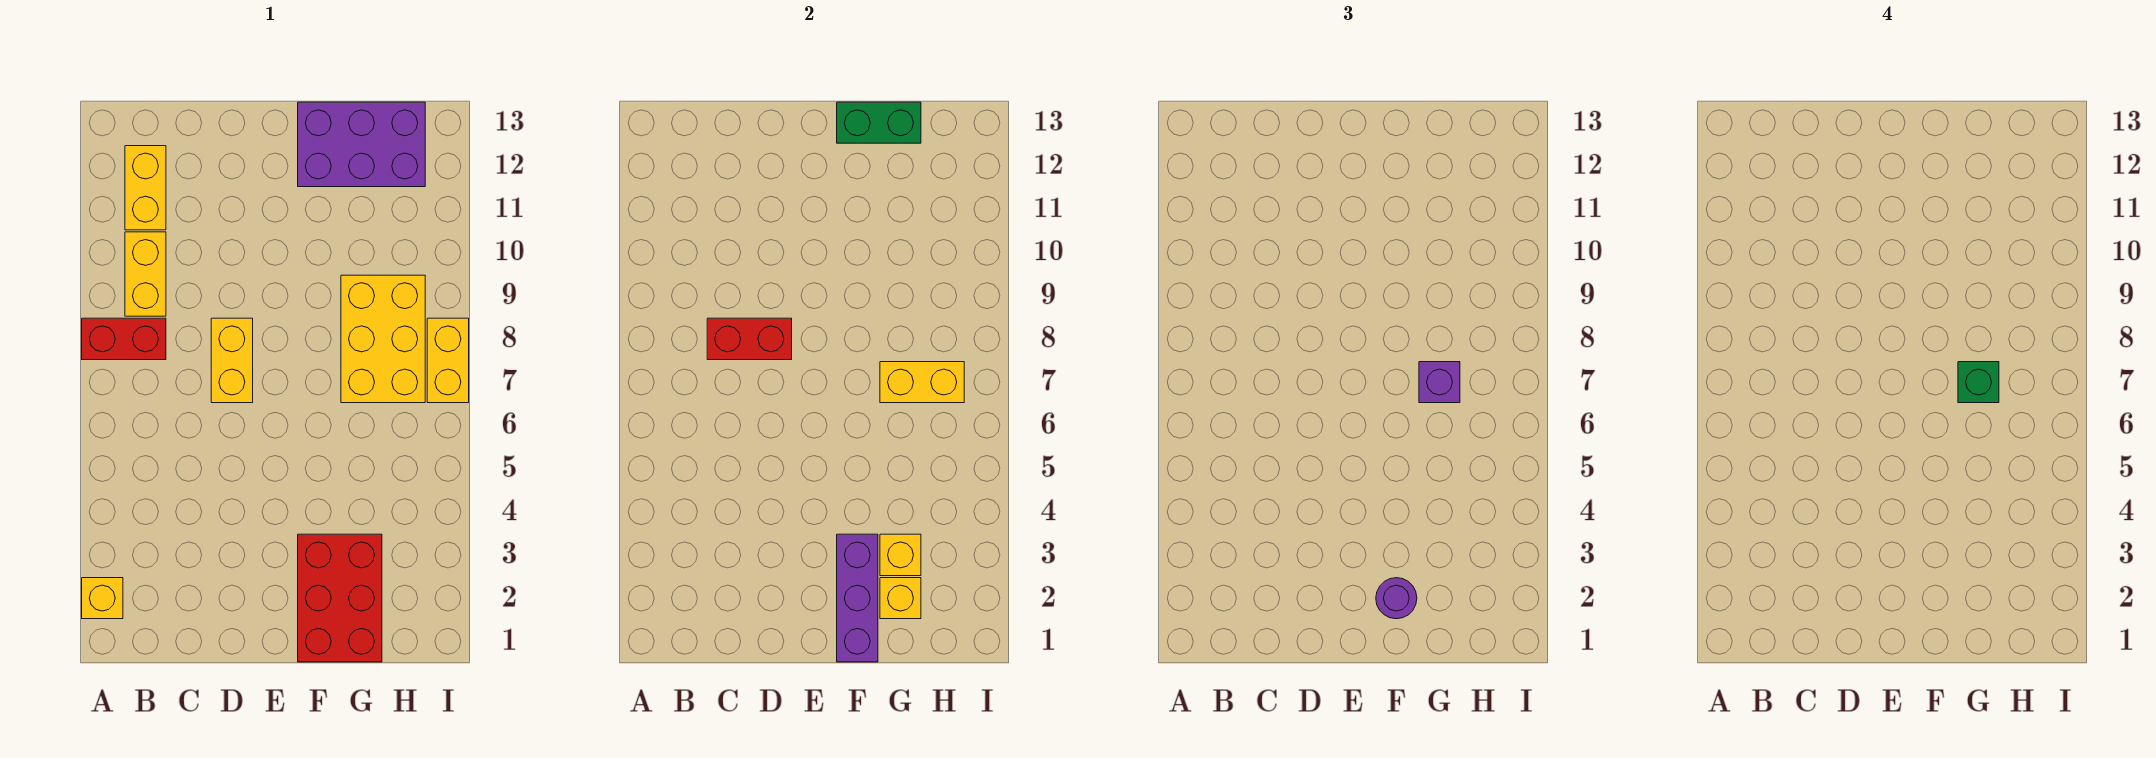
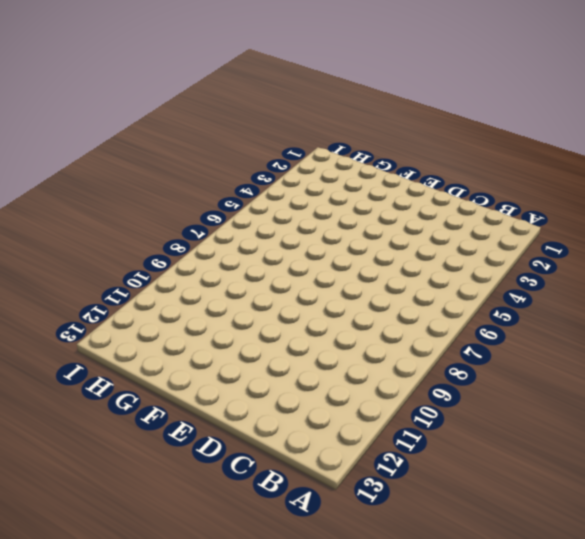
none -> yellow 1x1 brick [82,578,123,619]
none -> red 1x2 brick [82,318,166,360]
none -> yellow 1x2 brick [125,232,166,316]

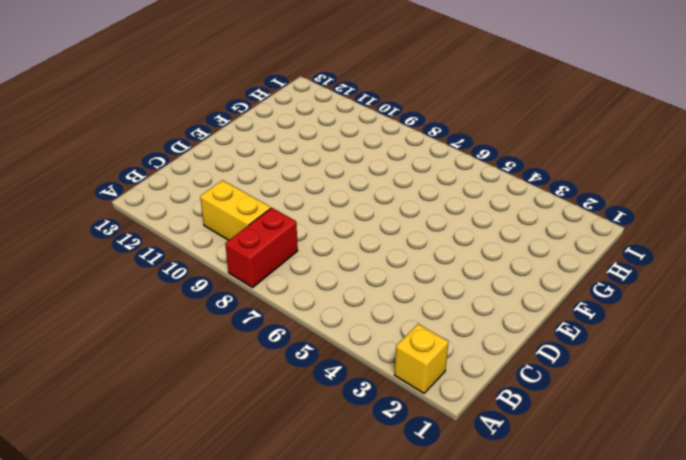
none -> yellow 1x2 brick [125,146,166,230]
none -> yellow 1x2 brick [211,318,253,403]
none -> red 2x3 brick [298,534,382,662]

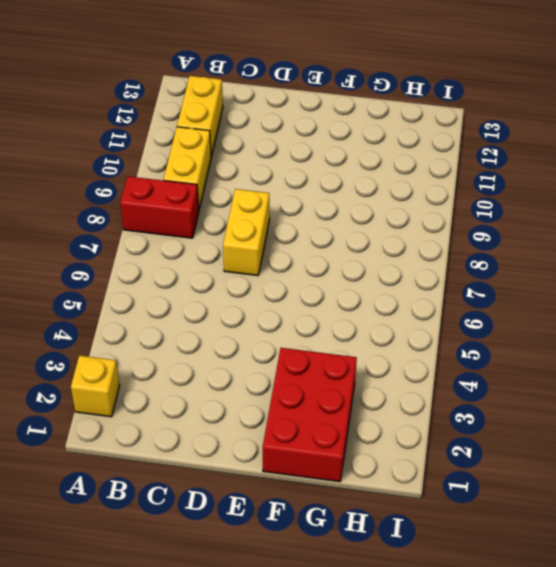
none -> purple 2x3 brick [298,102,425,187]
none -> yellow 2x3 brick [341,275,425,403]
none -> yellow 1x2 brick [427,318,469,403]

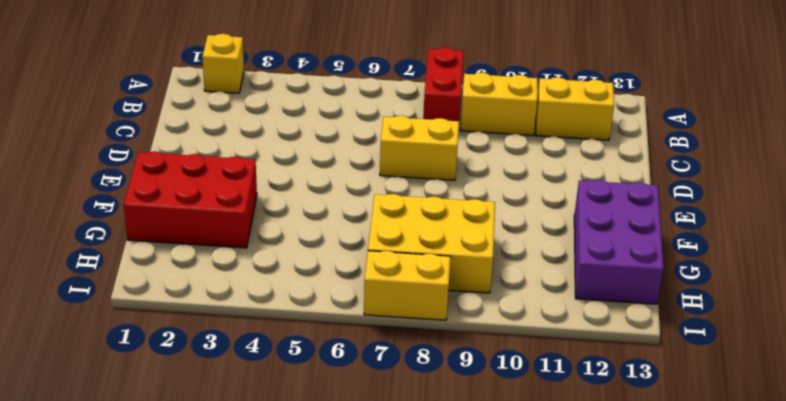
none -> red 1x2 brick [707,318,792,360]
none -> purple 1x3 brick [837,534,878,662]
none -> green 1x2 brick [837,102,921,143]

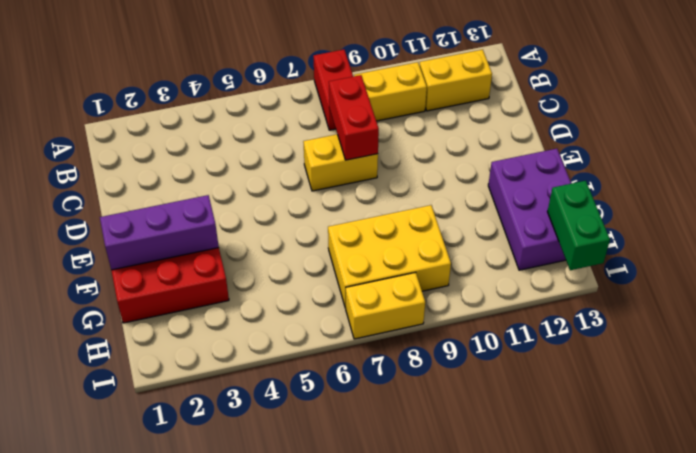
green 1x2 brick [547,181,610,270] -> green 1x2 brick moved to [837,102,921,143]
none -> yellow 1x1 brick [82,578,123,619]
none -> yellow 1x1 brick [880,578,921,619]
none -> yellow 1x1 brick [880,534,921,576]

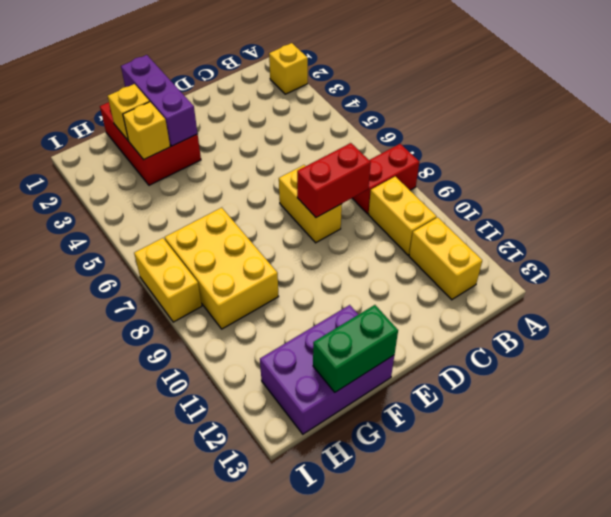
none -> yellow 1x2 brick [880,362,964,403]
none -> purple 1x1 round brick [1376,578,1417,619]
none -> purple 1x1 brick [1419,362,1460,403]

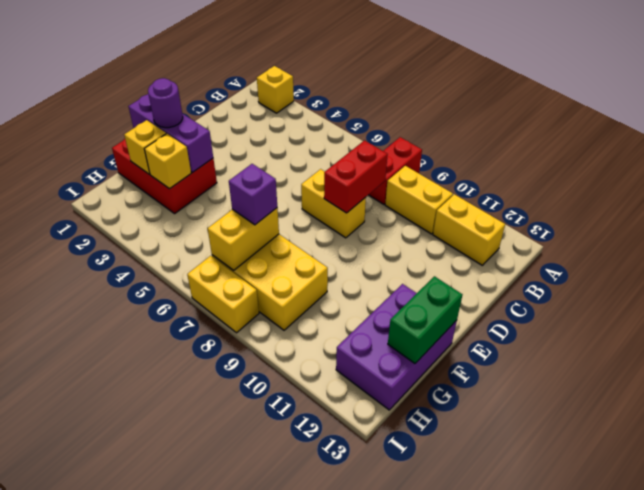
none -> green 1x1 brick [1958,362,1999,403]

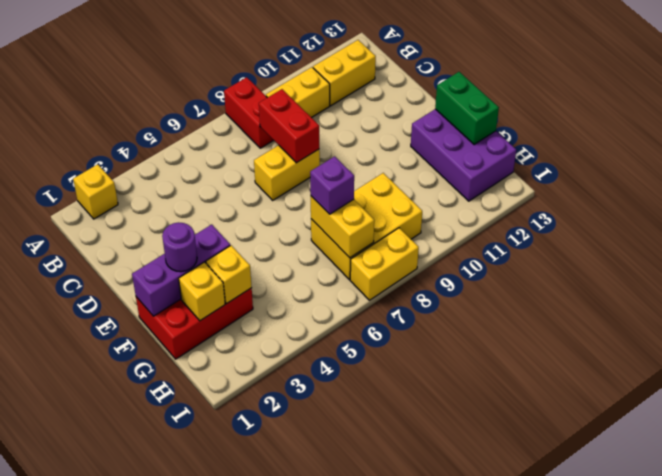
none -> green 1x1 brick [1958,362,1999,403]

